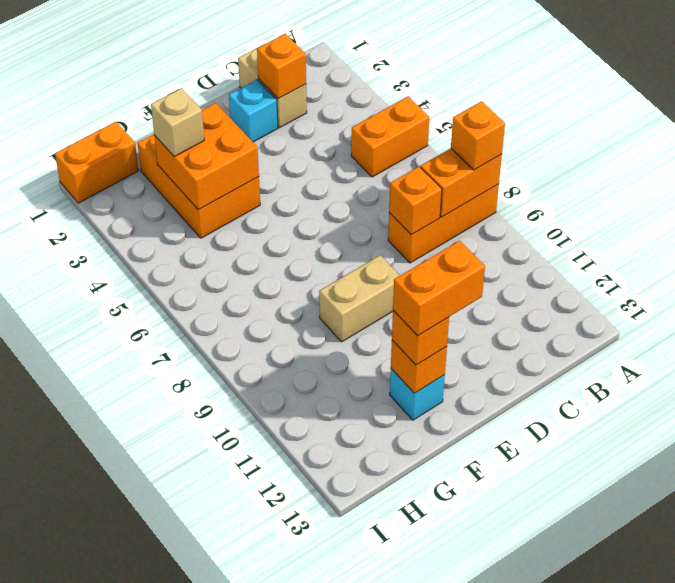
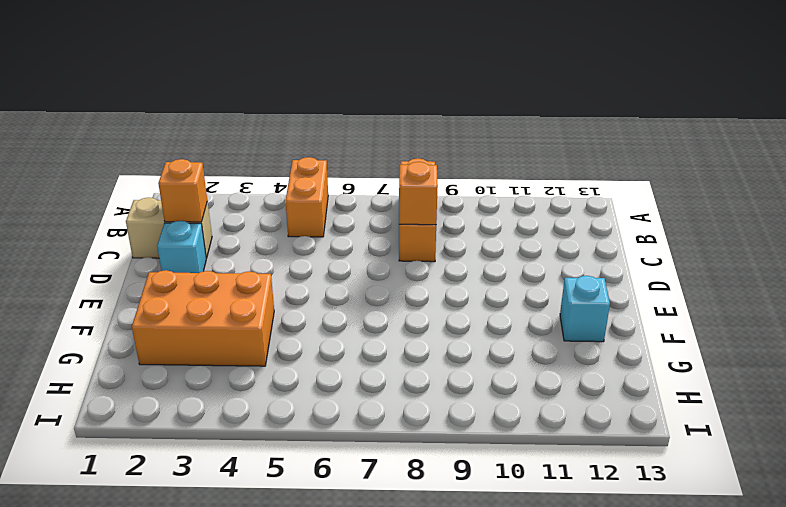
none -> tan 1x2 brick [319,255,400,342]
none -> orange 1x2 brick [55,122,139,203]
none -> orange 1x2 brick [421,149,502,217]

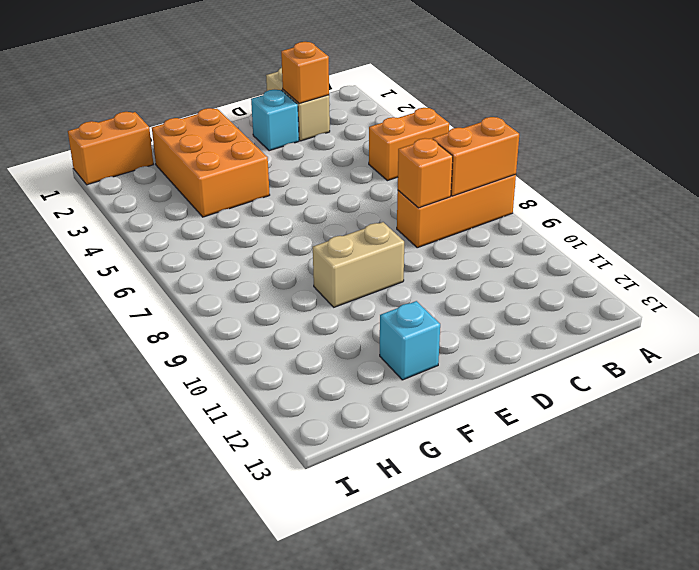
none -> orange 2x2 brick [154,103,259,210]
none -> orange 1x1 brick [391,340,447,393]
none -> orange 1x1 brick [451,101,505,170]

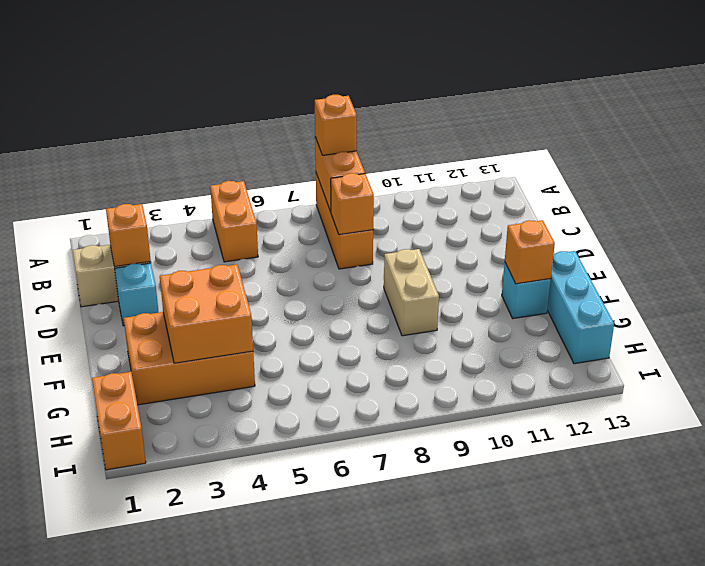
cyan 1x3 brick [547,251,614,364] -> none
none -> orange 1x1 brick [392,310,449,365]
none -> tan 1x1 brick [151,88,204,156]
none -> orange 1x2 brick [393,241,485,336]

